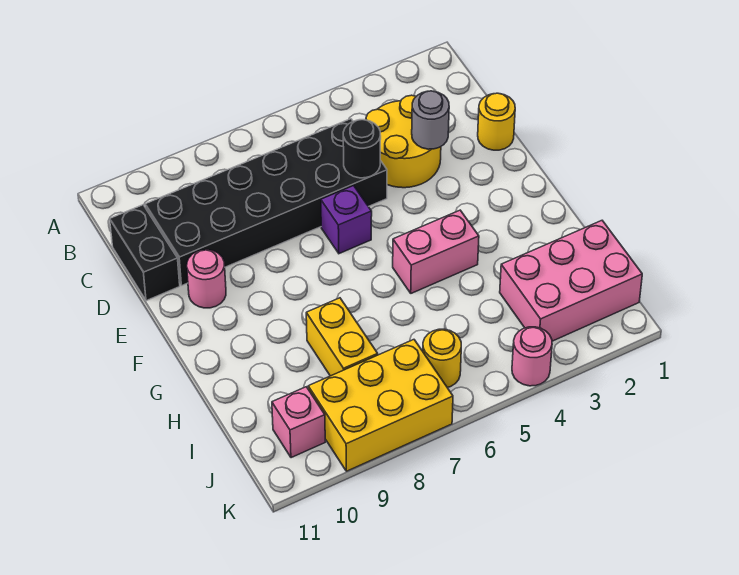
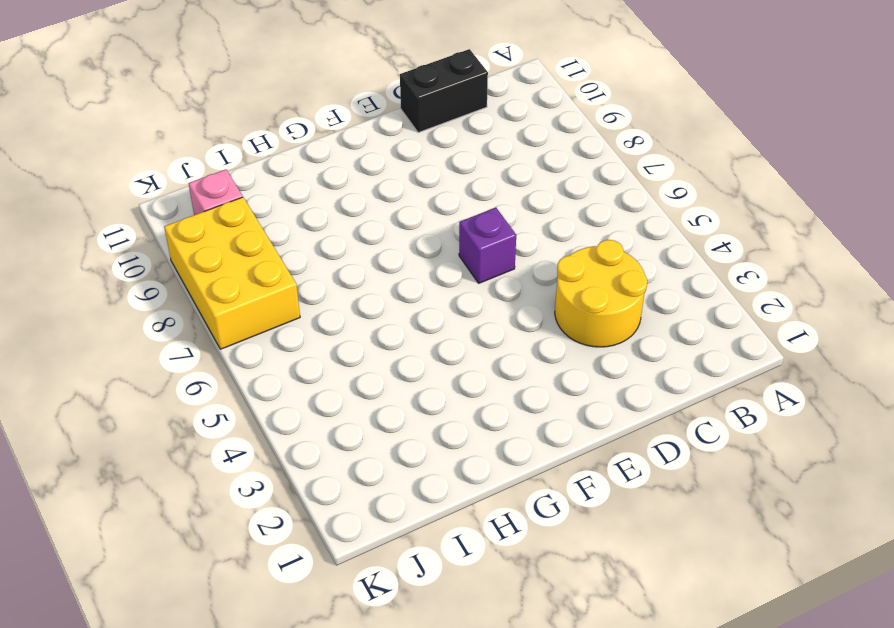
none -> black 2x6 brick [145,119,387,286]
none -> yellow 1x1 round brick [478,93,515,150]
none -> pink 1x1 round brick [187,250,226,308]

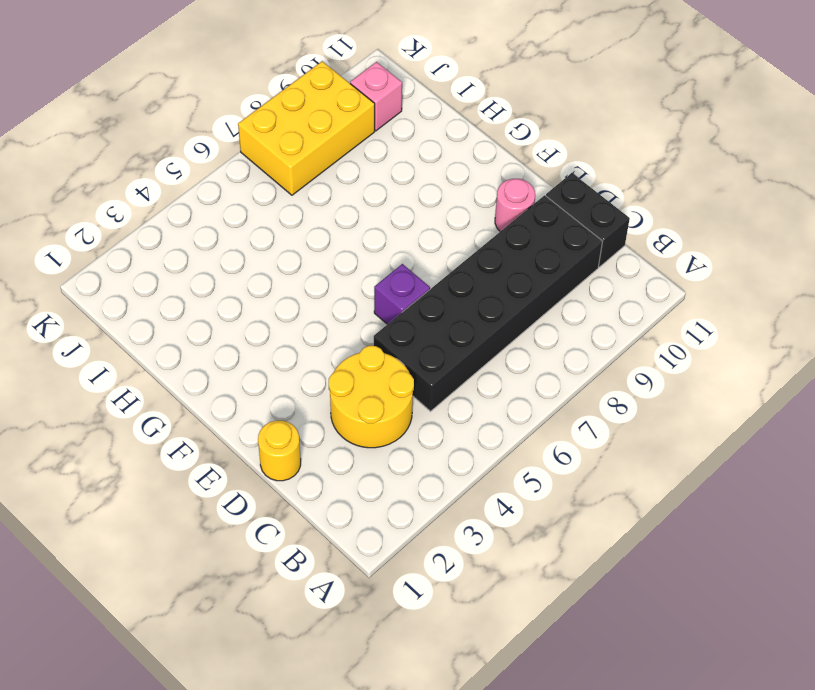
none -> pink 1x2 brick [393,210,479,293]
none -> yellow 1x2 brick [306,298,378,376]
none -> pink 2x3 brick [500,221,642,341]

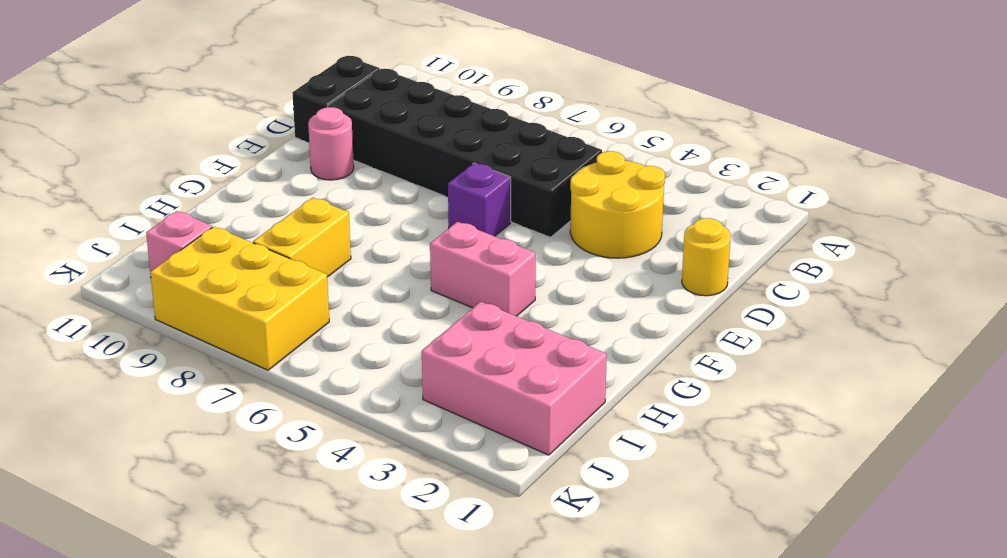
none -> yellow 1x1 round brick [423,329,461,388]
none -> pink 1x1 round brick [512,327,552,386]
none -> grey 1x1 round brick [412,91,449,149]

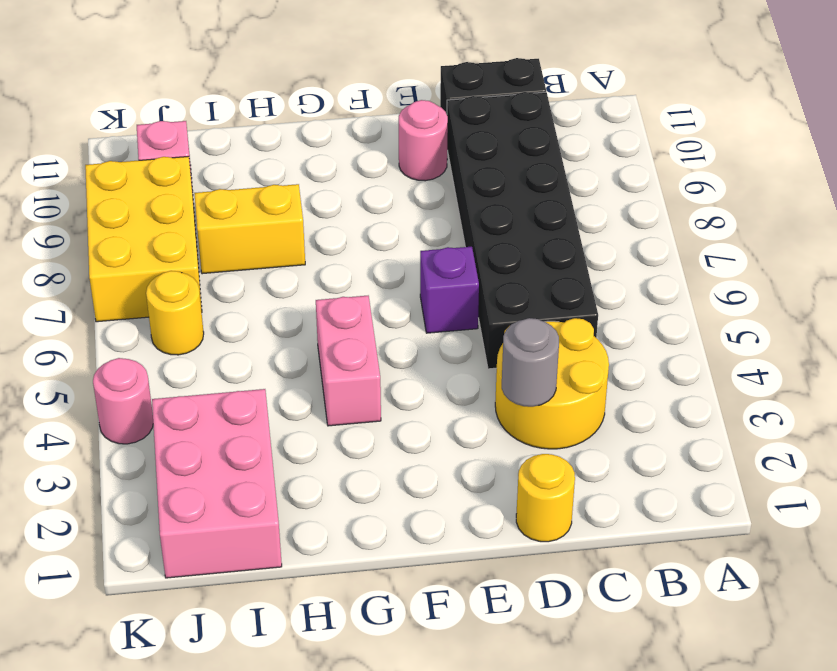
none -> black 1x1 round brick [343,120,381,178]

